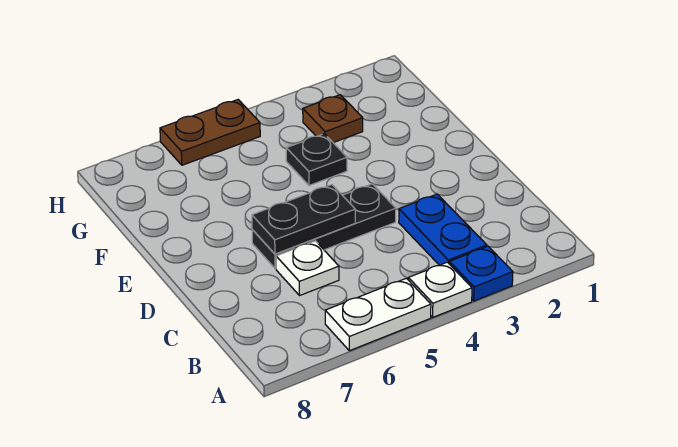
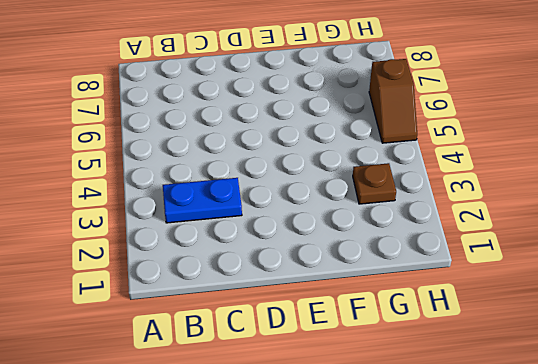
brown 1x2 slope [369,59,417,143] -> brown 1x2 plate [160,100,260,165]
none -> blue 1x1 plate [449,246,513,301]
none -> white 1x1 plate [408,262,472,317]

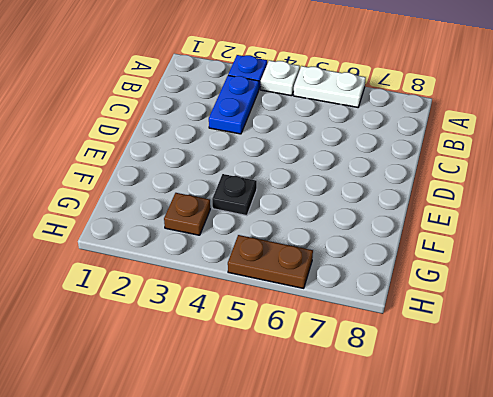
none -> white 1x1 plate [276,241,339,296]
none -> black 1x3 plate [252,184,396,269]

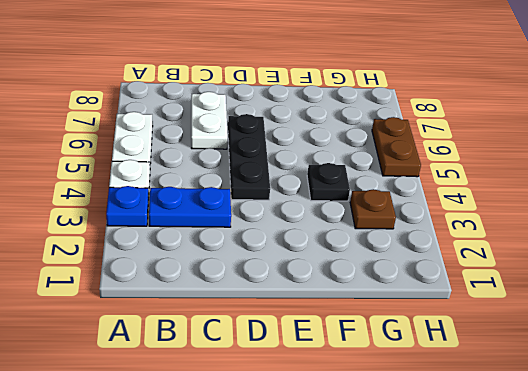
white 1x2 plate [191,92,228,149] -> white 1x1 plate [276,241,339,296]
none -> black 1x2 plate [252,185,355,254]

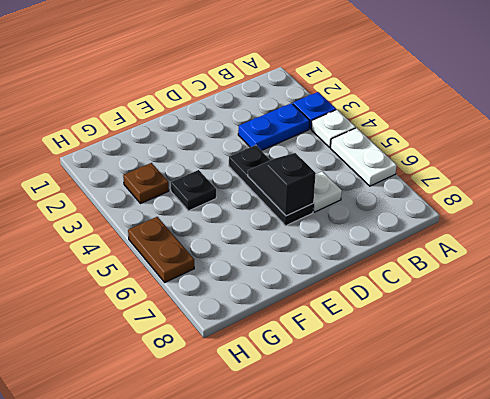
black 1x2 slope [248,153,316,216] -> black 1x2 plate [252,185,355,254]

